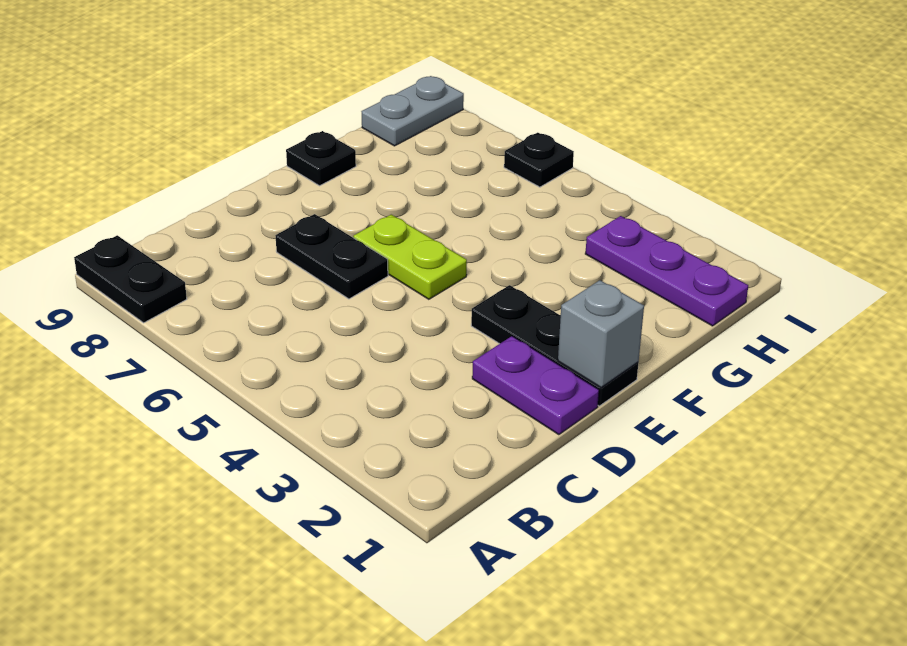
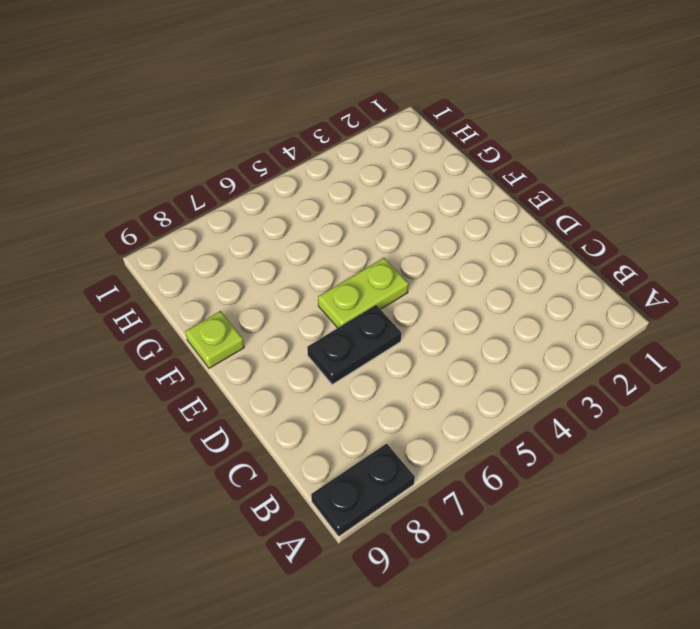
lime 1x1 plate [185,311,244,368] -> black 1x1 plate [286,131,356,186]
none -> purple 1x2 plate [472,336,599,435]
none -> black 1x3 plate [471,285,639,406]

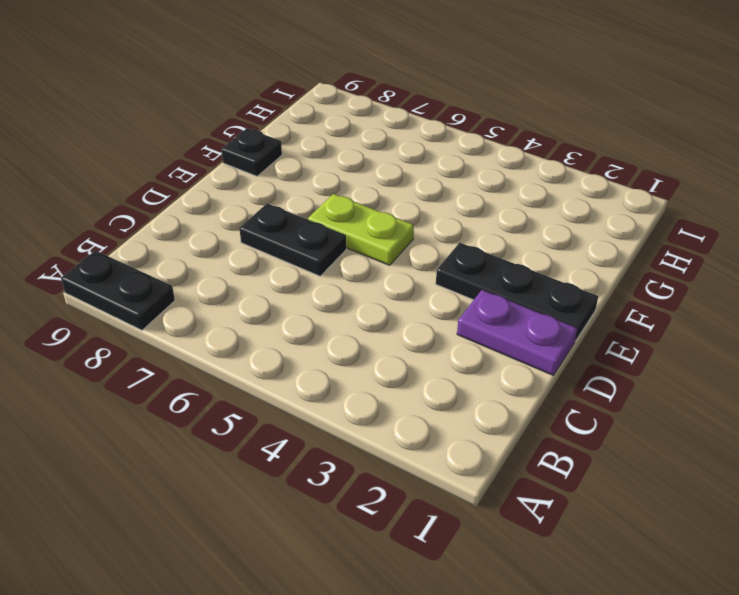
none -> purple 1x3 plate [585,216,748,326]
none -> grey 1x2 plate [361,76,464,146]

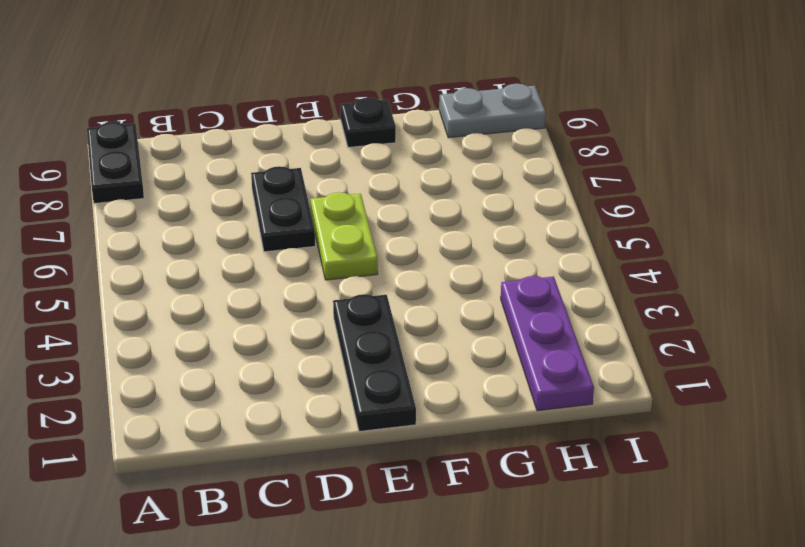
none -> purple 1x2 plate [472,336,599,435]
none -> black 1x1 plate [504,133,574,187]

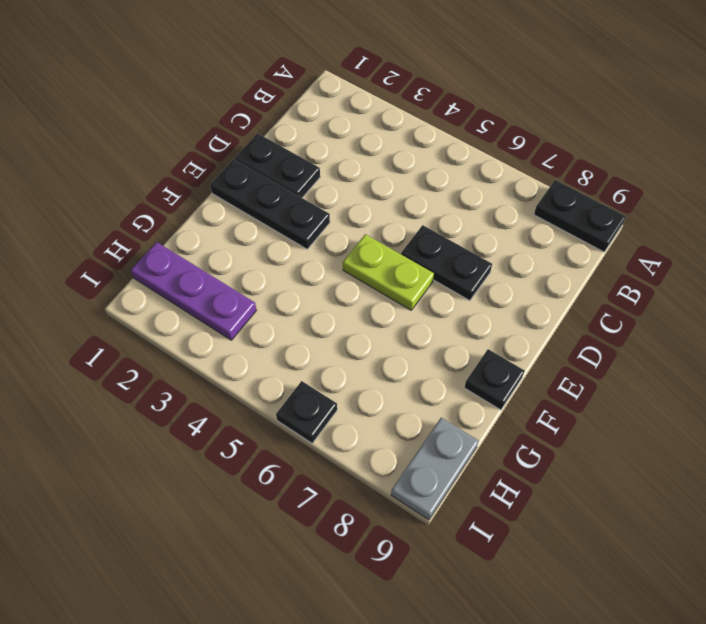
black 1x2 plate [235,133,320,198] -> purple 1x2 plate [472,336,599,435]
none -> grey 1x1 brick [558,280,644,387]

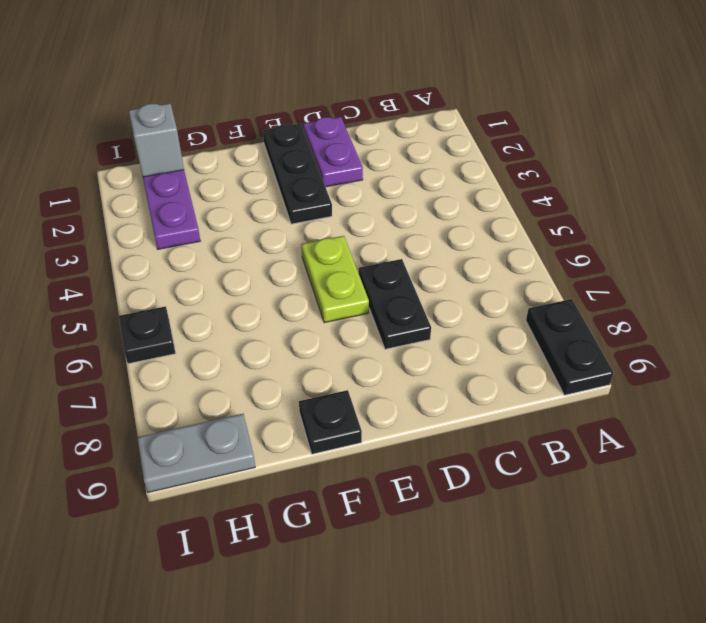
grey 1x1 brick [129,103,184,177] -> grey 1x1 brick moved to [558,280,644,387]

